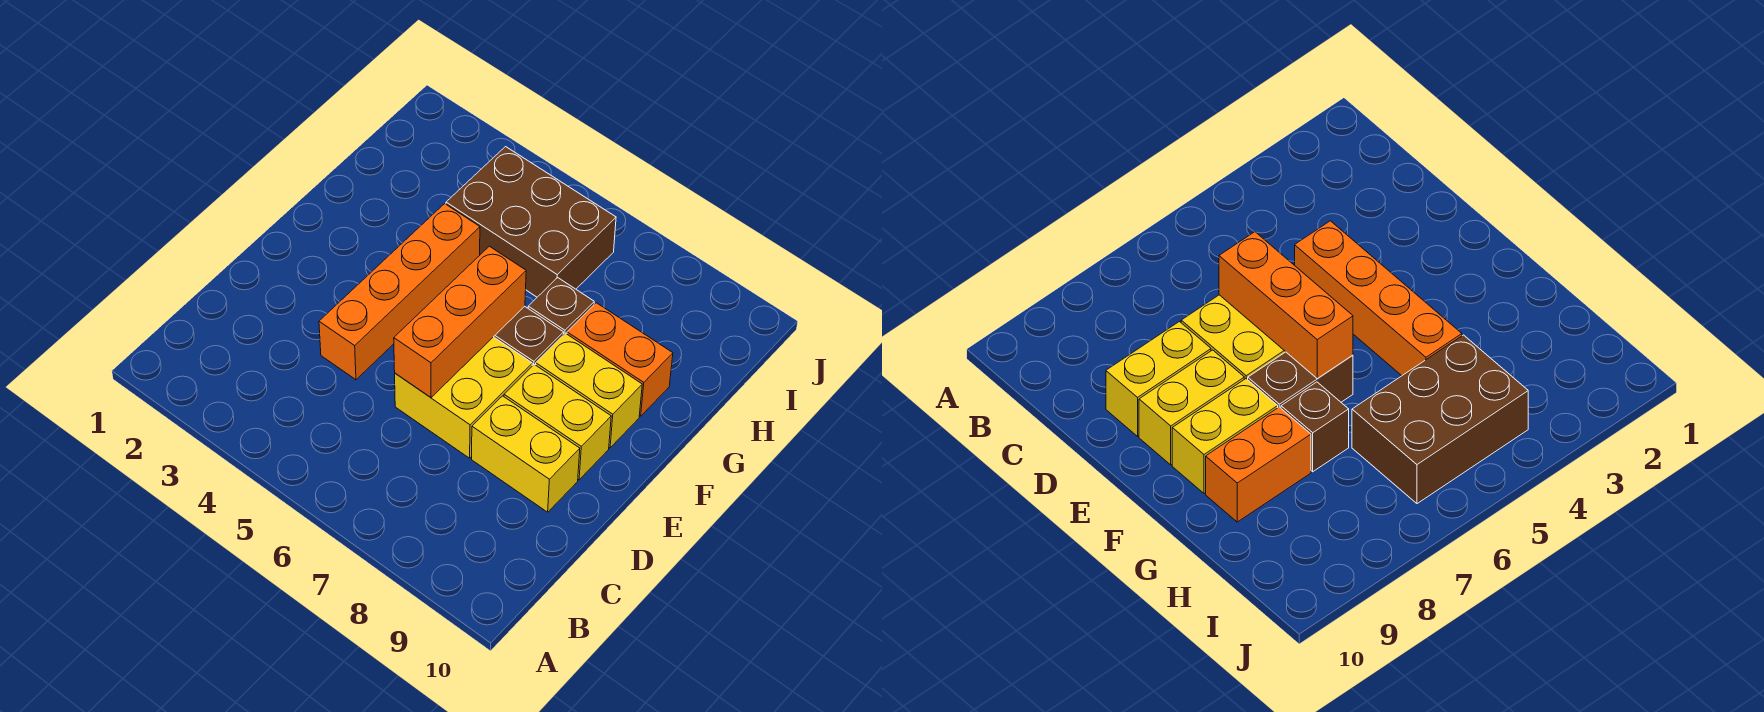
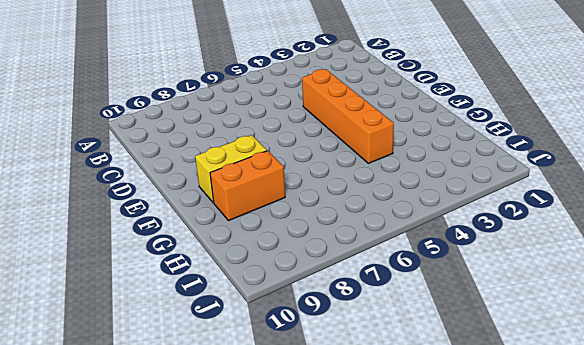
none -> yellow 2x2 brick [395,337,532,458]
none -> yellow 1x2 brick [472,396,580,512]

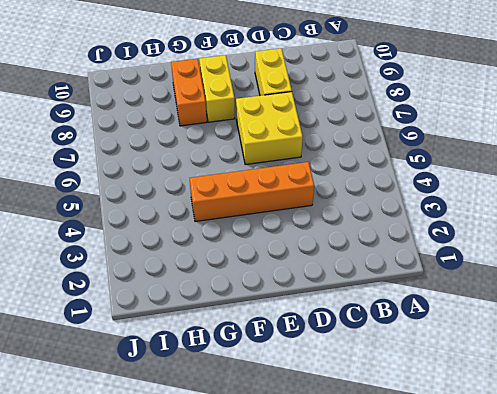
none -> yellow 1x2 brick [504,364,611,480]
none -> brown 1x2 brick [494,306,564,366]

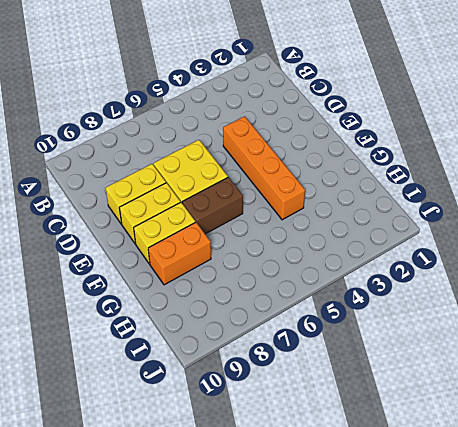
none -> brown 1x1 brick [528,278,594,335]
none -> brown 2x3 brick [446,147,616,297]

